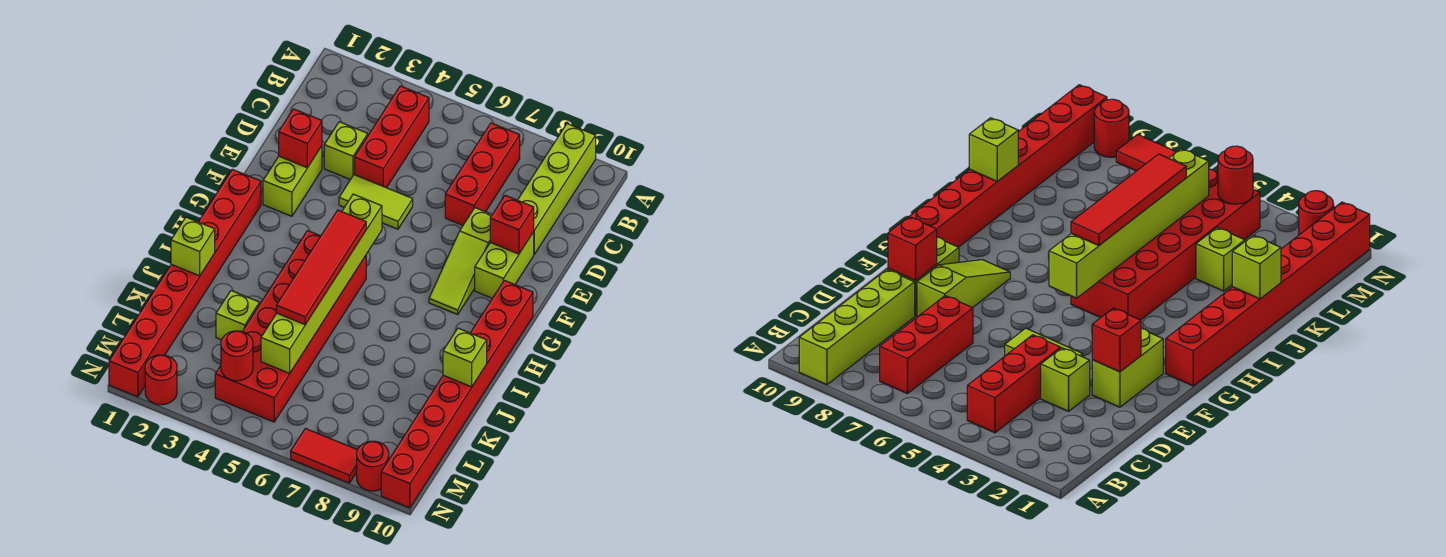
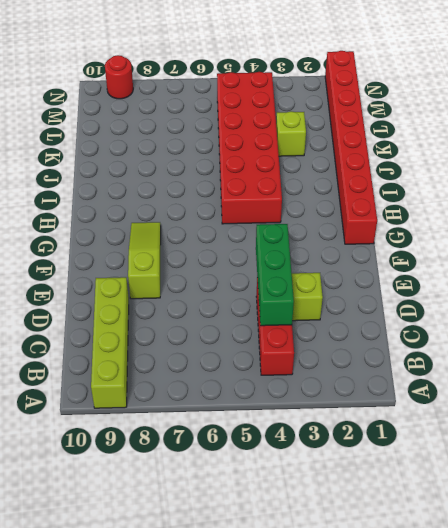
green 1x3 brick [256,224,294,326] -> none
none -> red 1x3 brick [445,123,520,225]
none -> lime 1x2 brick [263,146,322,216]
none -> lime 1x2 tile [339,175,413,229]

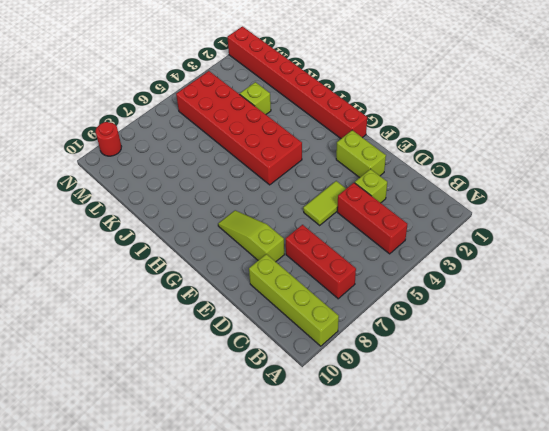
none -> lime 1x2 brick [475,232,534,298]
none -> red 1x8 brick [381,280,533,508]
none -> red 1x1 round brick [145,355,177,405]

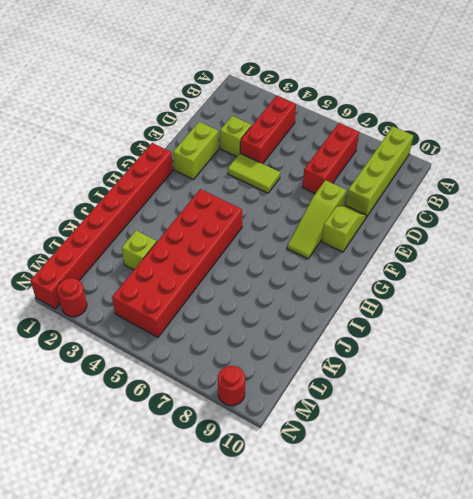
lime 1x2 slope [322,205,366,252] -> lime 1x2 brick [475,232,534,298]
none -> red 1x8 brick [381,280,533,508]
none -> red 1x2 tile [291,428,357,483]
none -> red 1x1 brick [279,109,322,167]

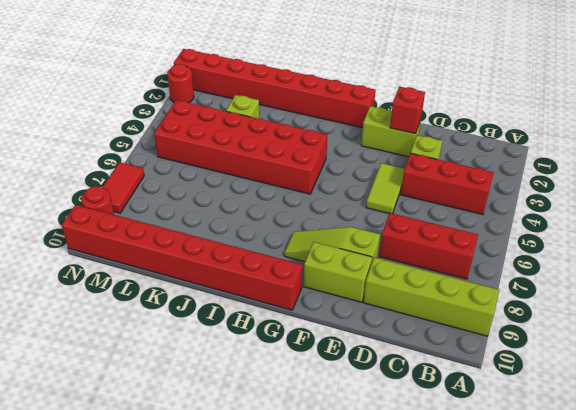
none -> red 1x1 brick [490,195,534,254]
none -> lime 1x6 brick [261,194,382,373]
none -> lime 1x1 brick [171,217,215,276]

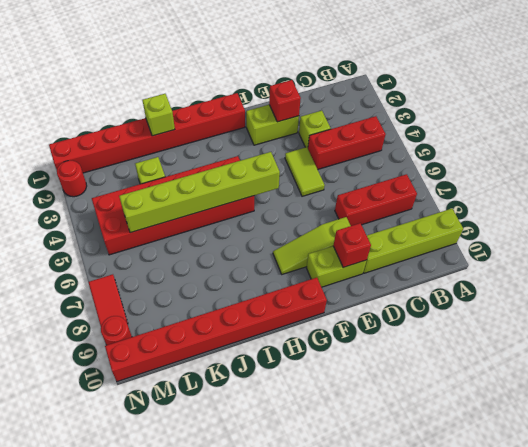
none -> lime 1x1 brick [443,328,487,387]
none -> red 1x1 round brick [221,331,253,381]
none -> red 1x4 tile [276,210,366,325]

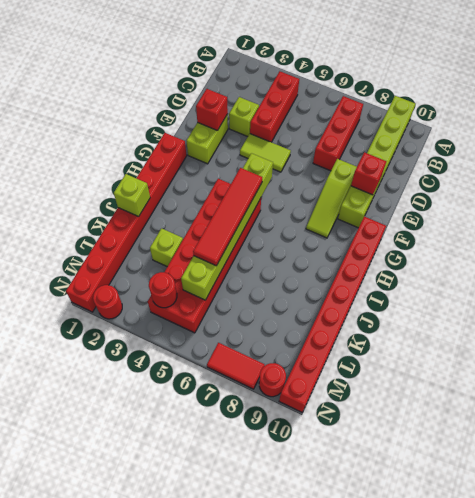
none -> lime 1x1 brick [443,328,487,387]

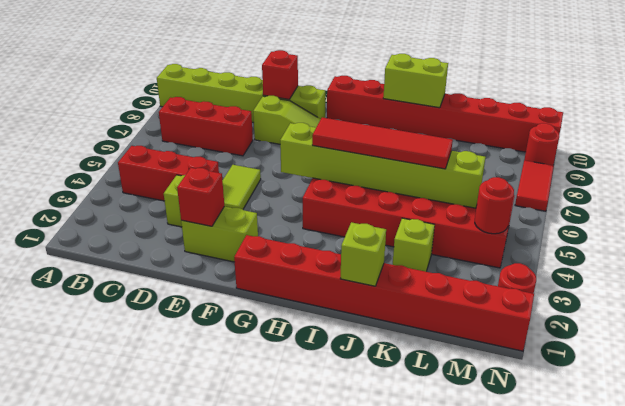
lime 1x2 brick [383,54,448,108] -> lime 1x1 brick [443,328,487,387]

